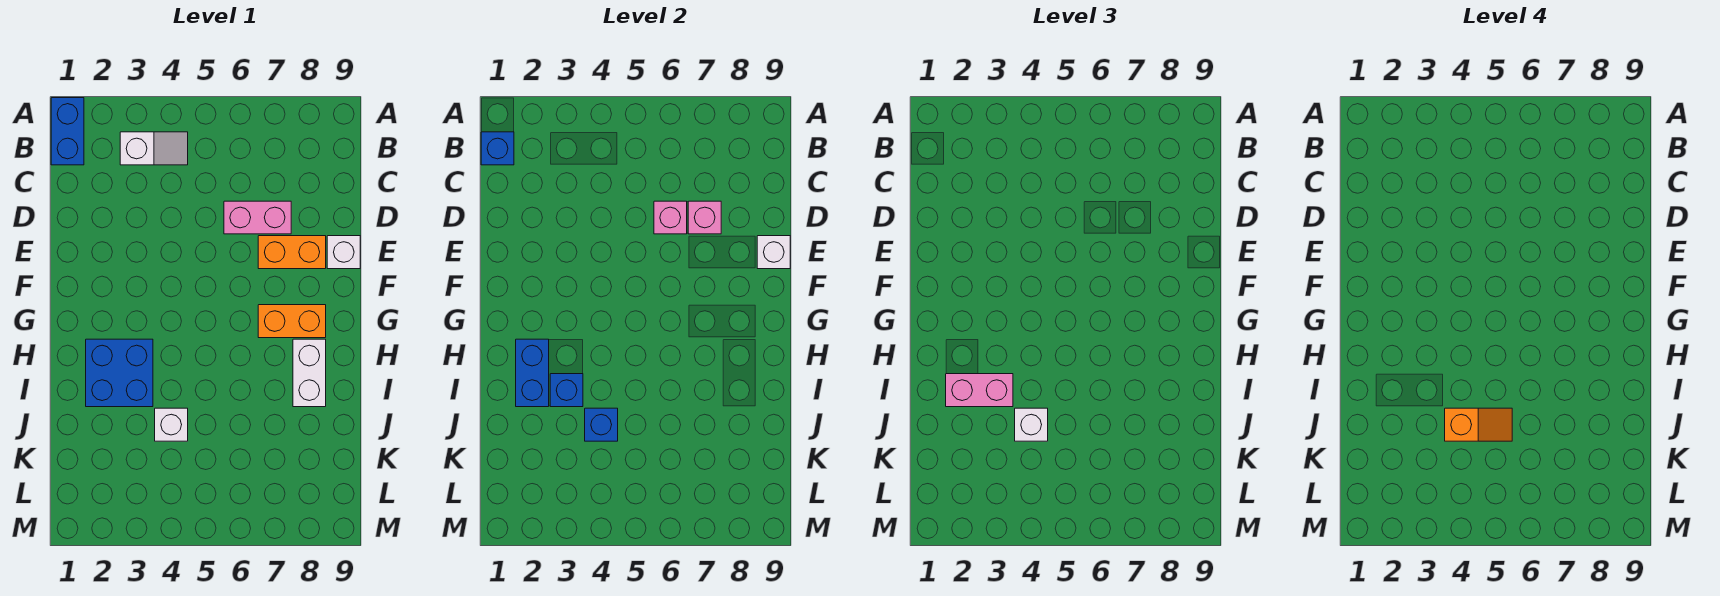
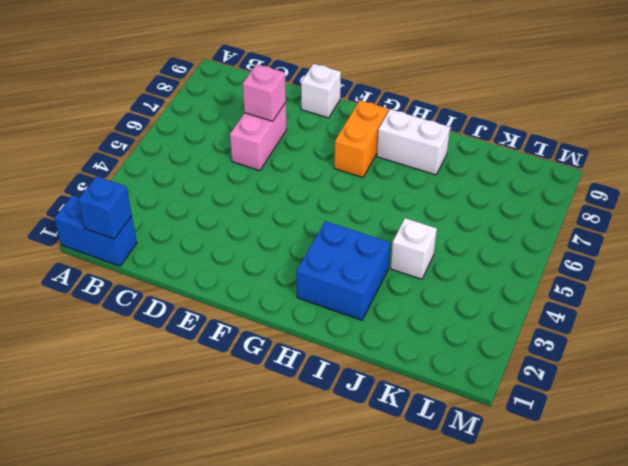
none -> white 1x2 slope [120,132,188,165]
none -> orange 1x2 brick [258,236,326,269]
none -> pink 1x1 brick [654,201,687,234]

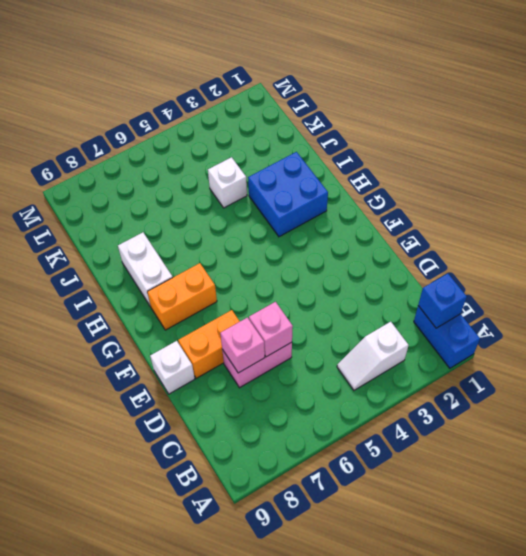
none -> white 1x1 brick [757,236,790,269]
none -> blue 1x2 brick [516,339,549,407]
none -> blue 1x1 brick [550,374,583,407]

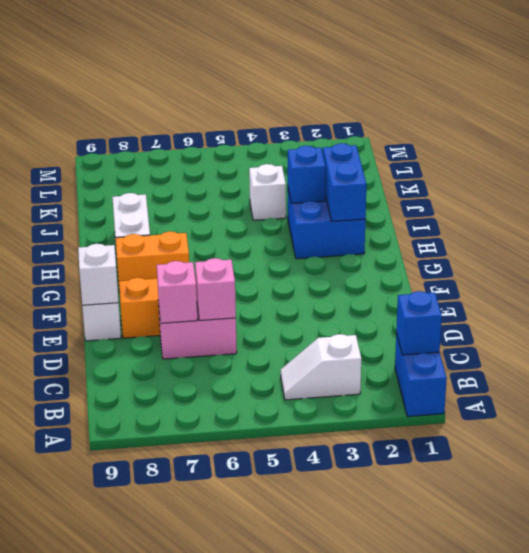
none -> blue 1x1 brick [585,408,618,441]
none -> pink 1x2 brick [946,374,1013,407]
none -> white 1x1 brick [1015,408,1048,441]

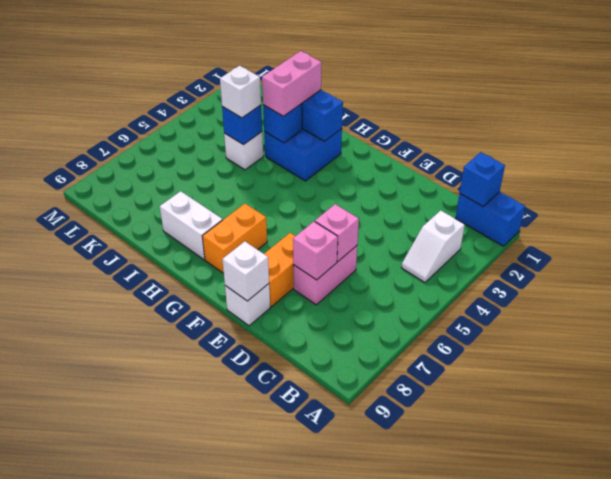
none -> orange 1x2 slope [1445,408,1512,441]

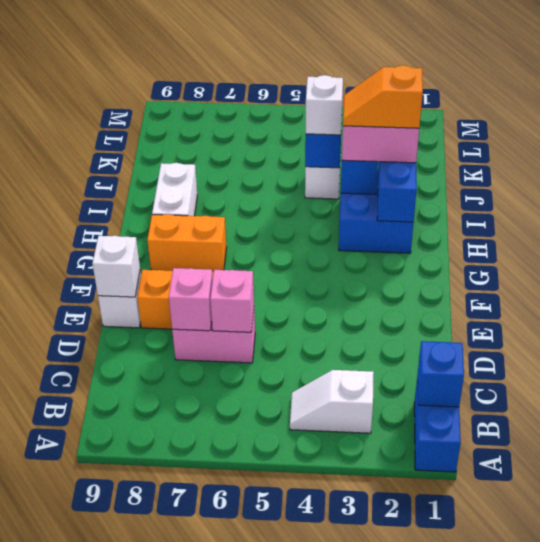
orange 1x2 slope [343,65,423,128] -> orange 1x2 slope moved to [1445,408,1512,441]

